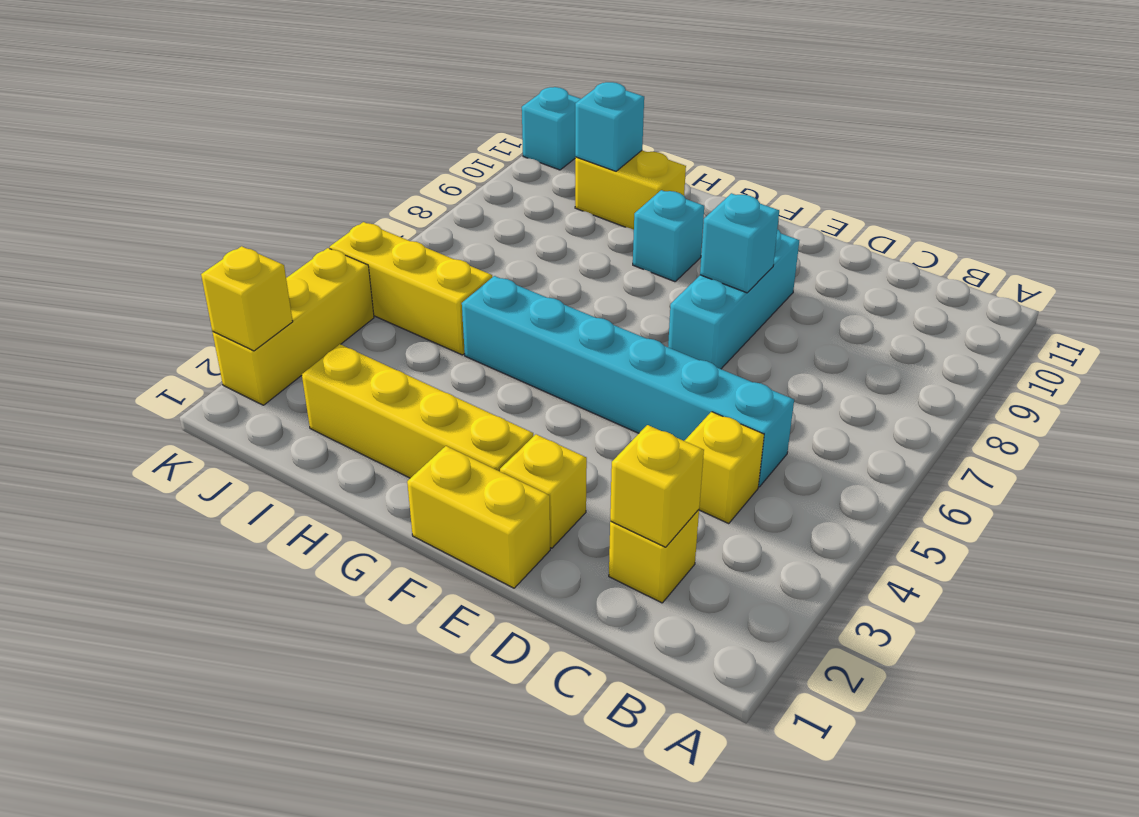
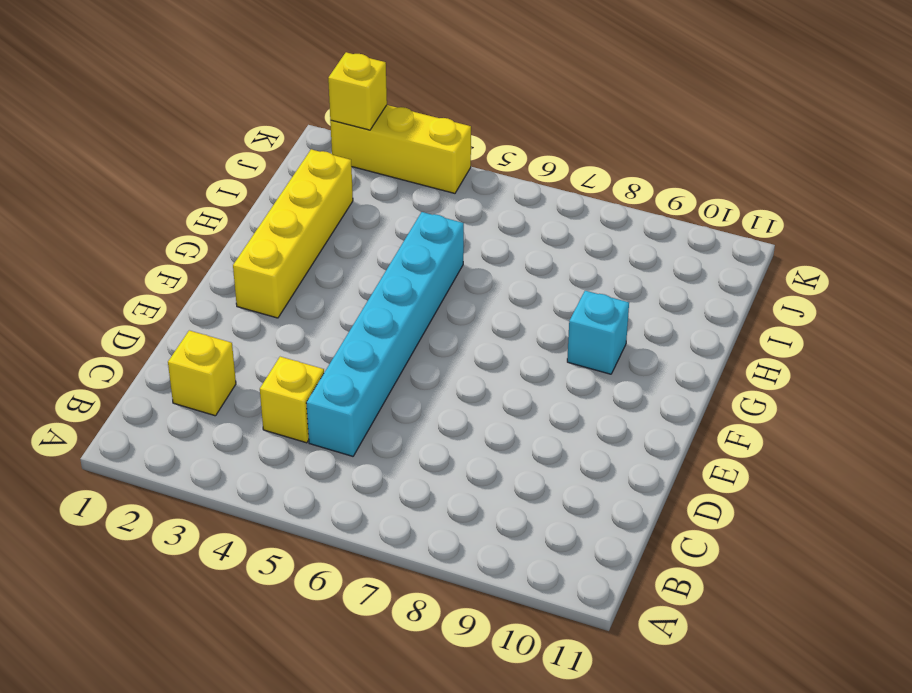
none -> yellow 1x2 brick [407,446,550,588]
none -> yellow 1x1 brick [500,434,587,548]
none -> cyan 1x3 brick [668,229,799,369]

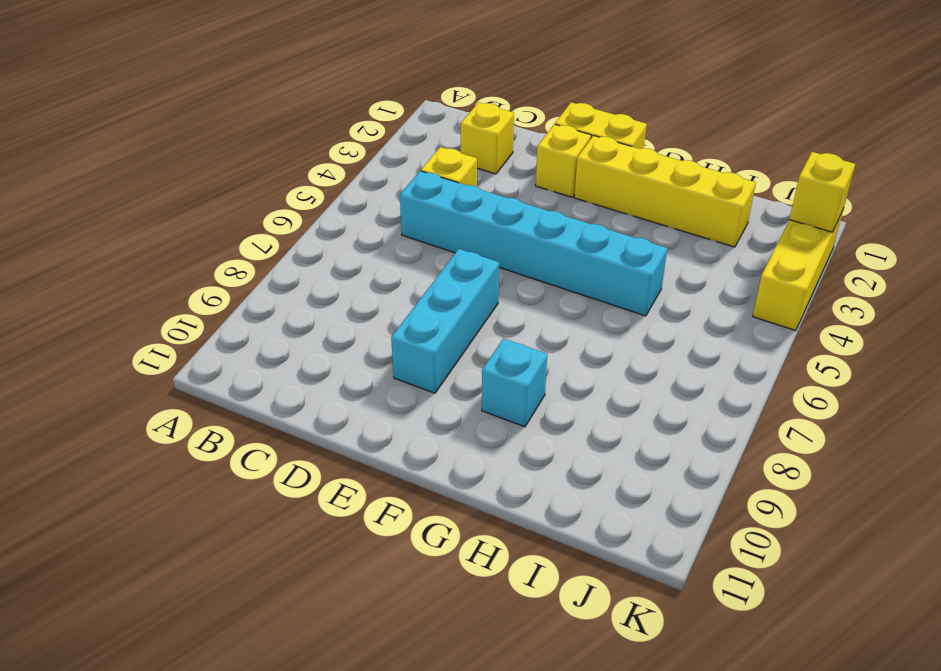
none -> yellow 1x2 brick [575,151,686,230]
none -> yellow 1x3 brick [330,222,492,355]
none -> cyan 1x1 brick [522,87,580,170]

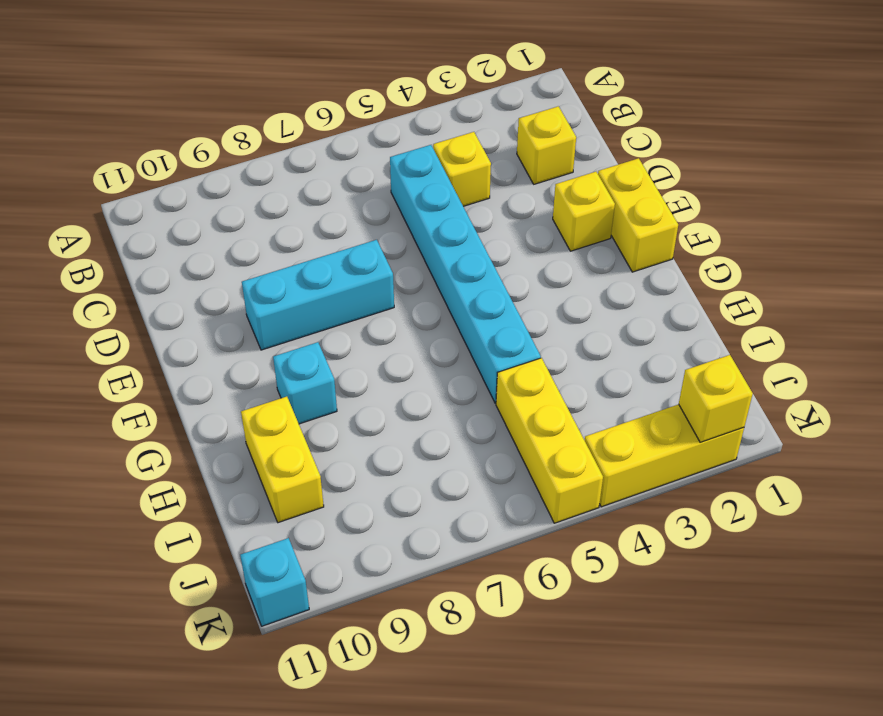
none -> yellow 1x4 brick [302,344,533,478]
none -> yellow 1x1 brick [610,425,704,547]
none -> cyan 1x1 brick [700,193,779,293]

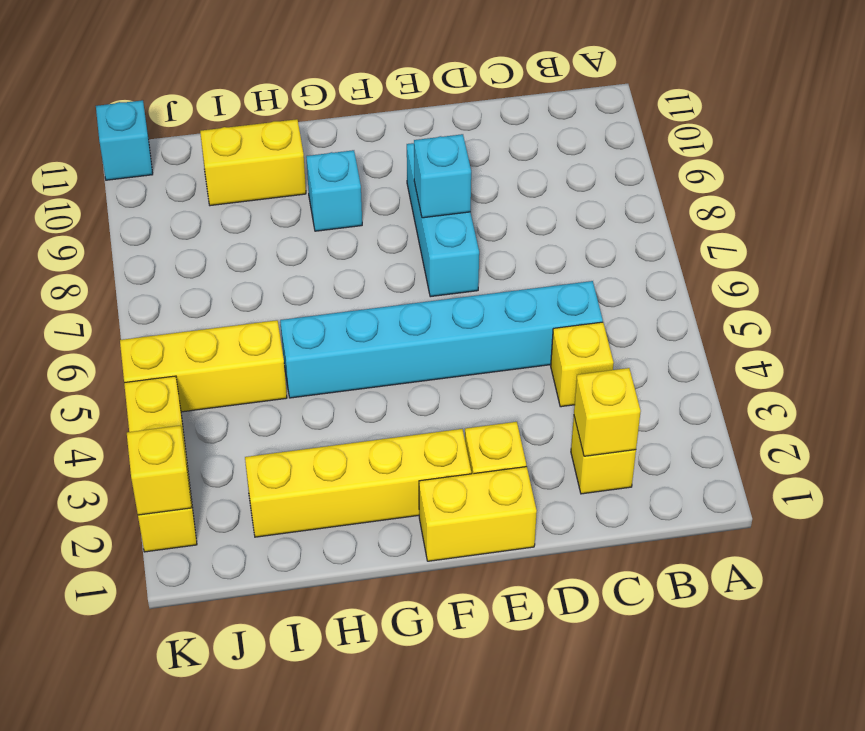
none -> cyan 1x1 brick [575,82,644,171]

